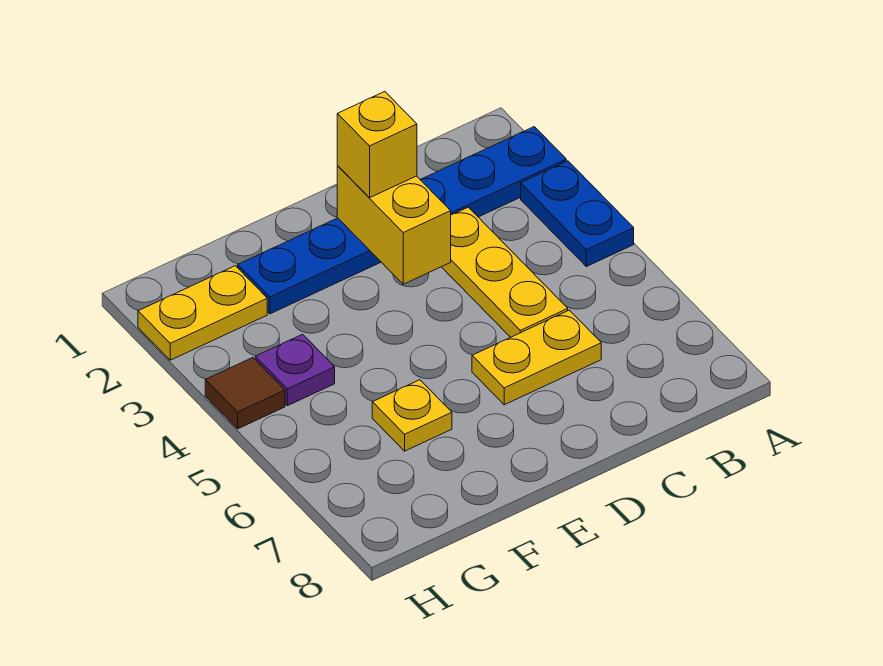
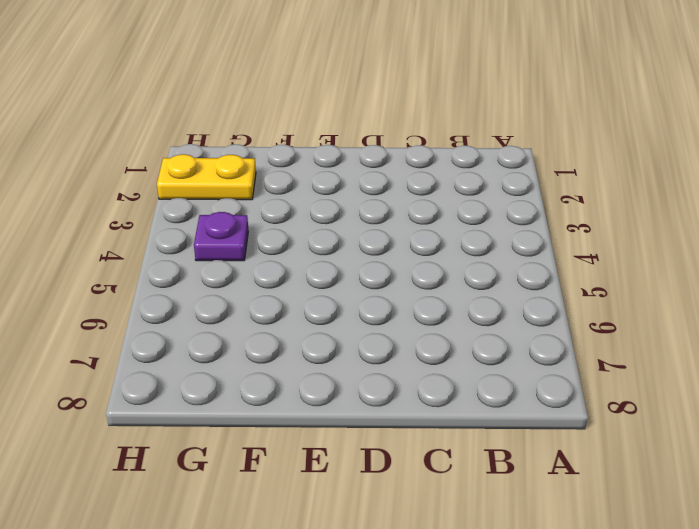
none -> blue 1x6 plate [238,127,566,314]
none -> blue 1x2 plate [521,161,634,266]

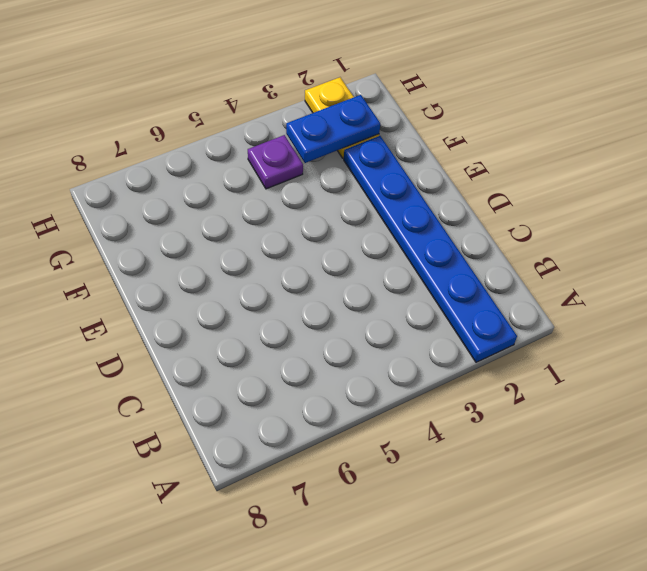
blue 1x2 plate [286,95,380,163] -> blue 1x2 plate moved to [521,161,634,266]
none -> yellow 1x3 plate [442,207,568,337]
none -> yellow 1x2 plate [472,310,601,405]

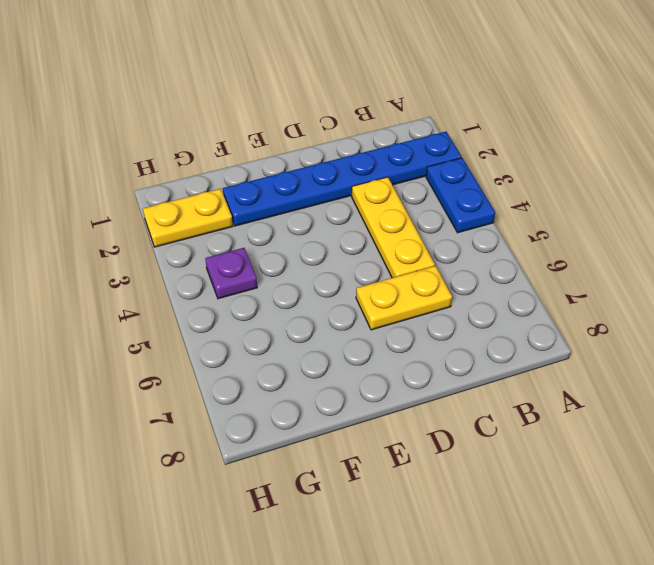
none -> yellow 1x1 plate [372,380,452,451]
none -> brown 1x1 tile [205,358,285,429]

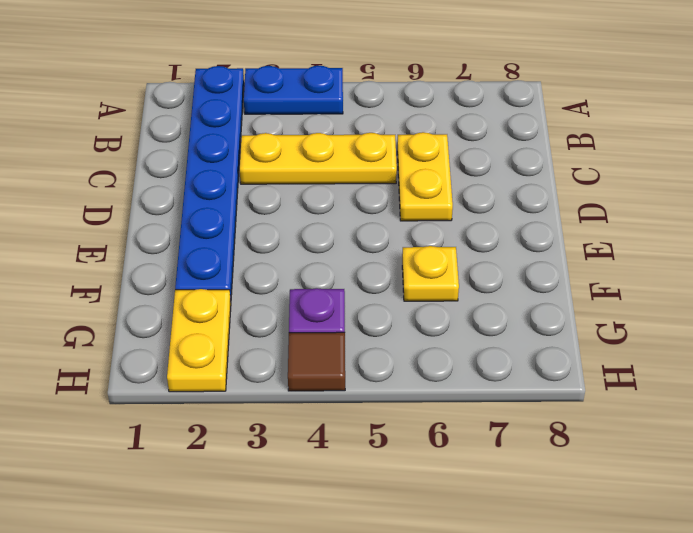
none -> yellow 1x2 brick [337,166,451,284]
none -> yellow 1x1 brick [337,92,417,198]

